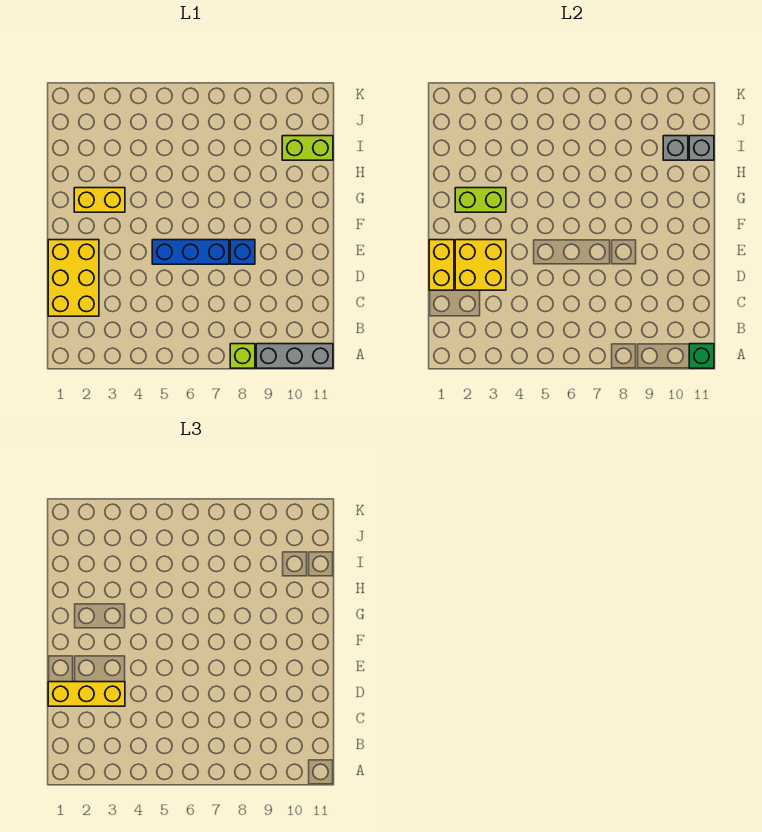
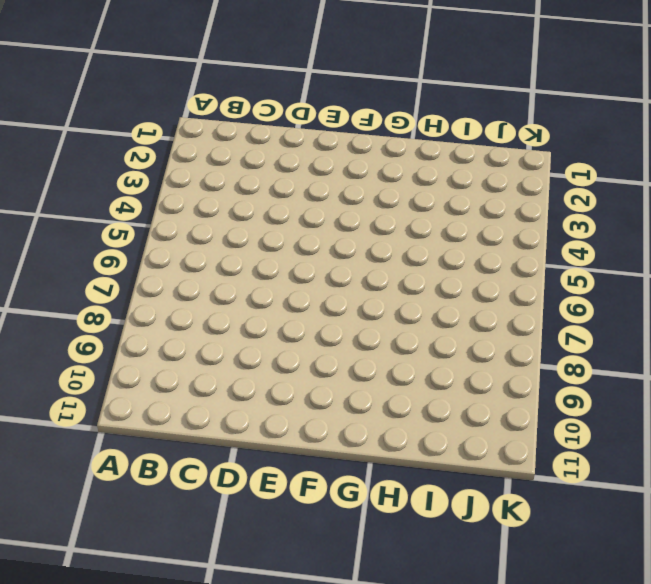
none -> lime 1x1 brick [230,344,255,368]
none -> grey 1x3 brick [256,344,333,368]
none -> yellow 2x3 brick [48,240,99,316]

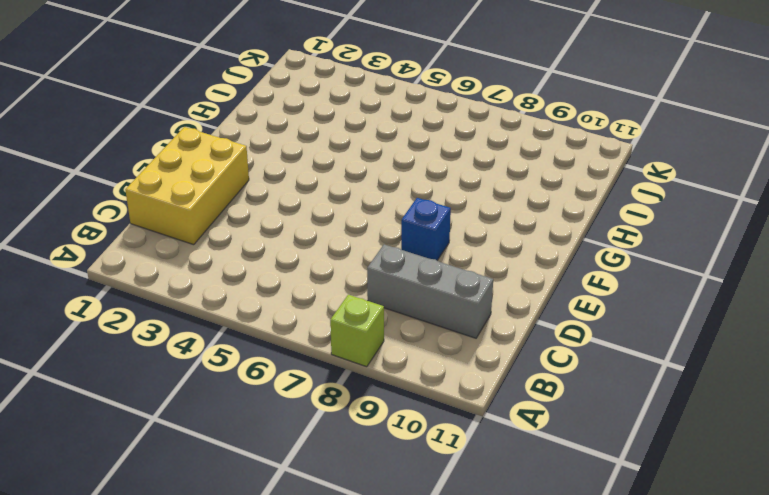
grey 1x3 brick [367,244,493,338] -> grey 1x3 brick moved to [256,344,333,368]
none -> blue 1x3 brick [152,240,229,264]
none -> yellow 1x2 brick [74,188,125,212]
none -> lime 1x2 brick [282,136,333,160]

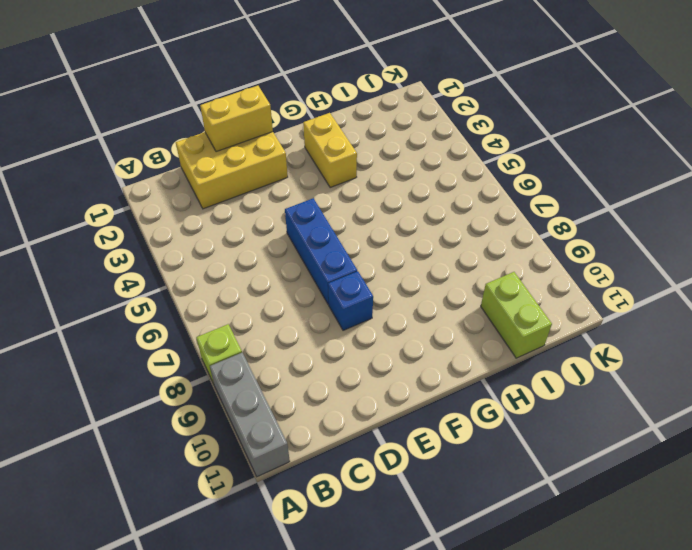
none -> green 1x1 brick [689,344,714,368]
none -> yellow 2x2 brick [455,240,506,290]
none -> lime 1x2 brick [455,188,506,212]

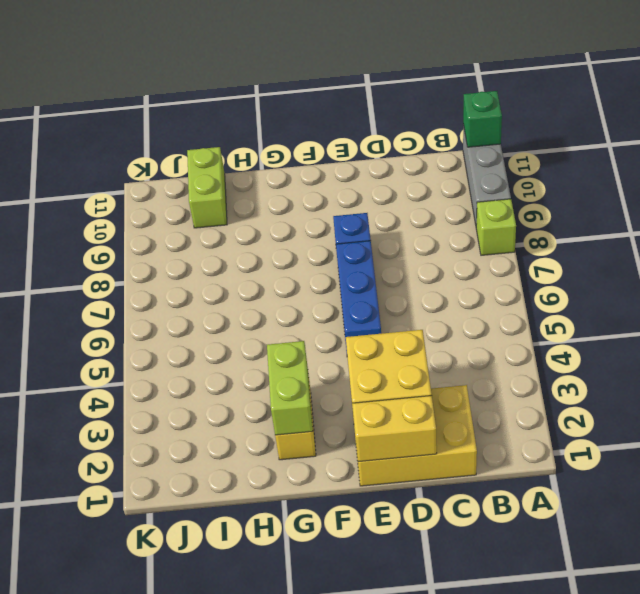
none -> grey 1x1 brick [663,136,688,160]
none -> grey 1x1 brick [689,136,714,160]
none -> yellow 1x3 brick [48,682,125,706]

